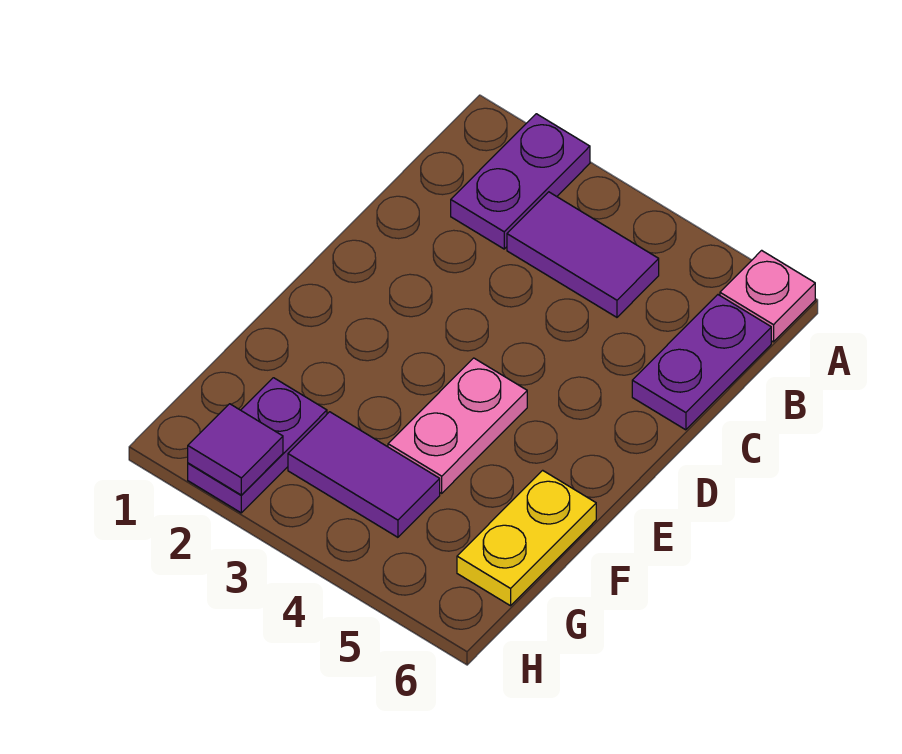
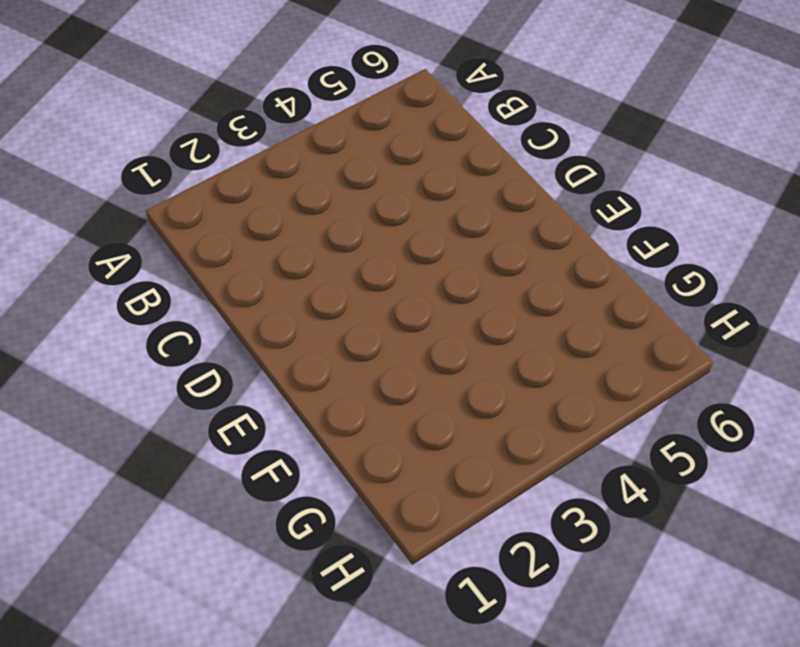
none -> purple 1x2 plate [451,114,590,249]
none -> pink 1x1 plate [720,250,815,342]

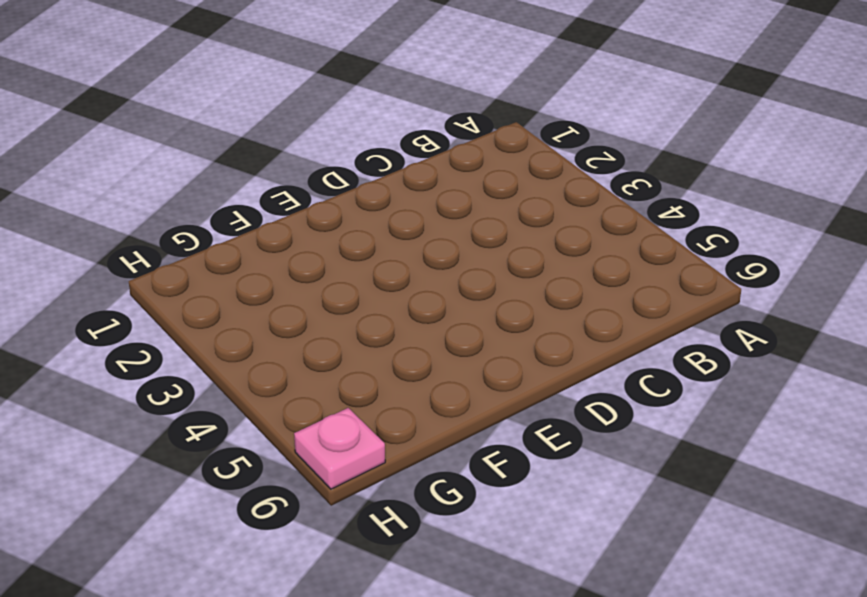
pink 1x1 plate [294,408,385,489] -> pink 1x1 plate moved to [720,250,815,342]
none -> purple 1x2 plate [451,114,590,249]
none -> purple 1x2 tile [507,192,659,317]

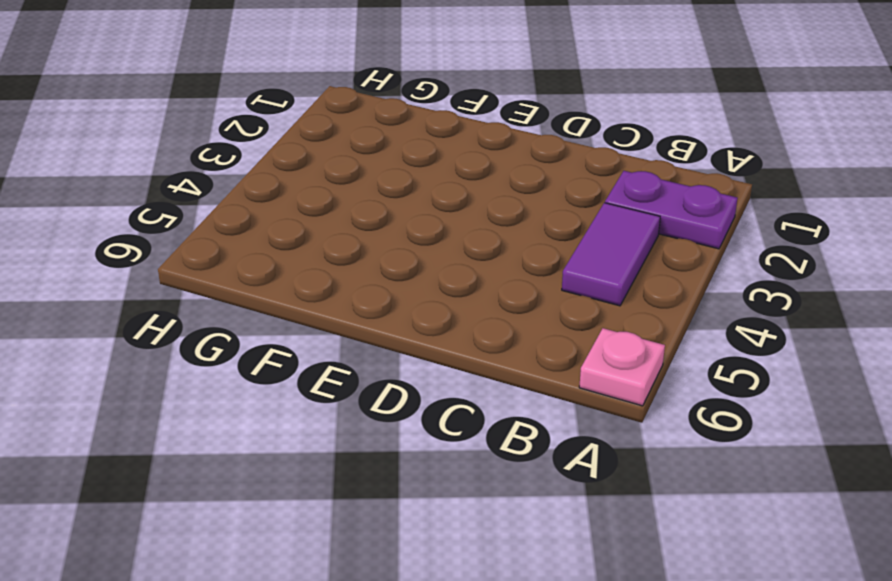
none -> purple 1x2 plate [632,295,771,430]
none -> pink 1x2 plate [388,358,527,493]

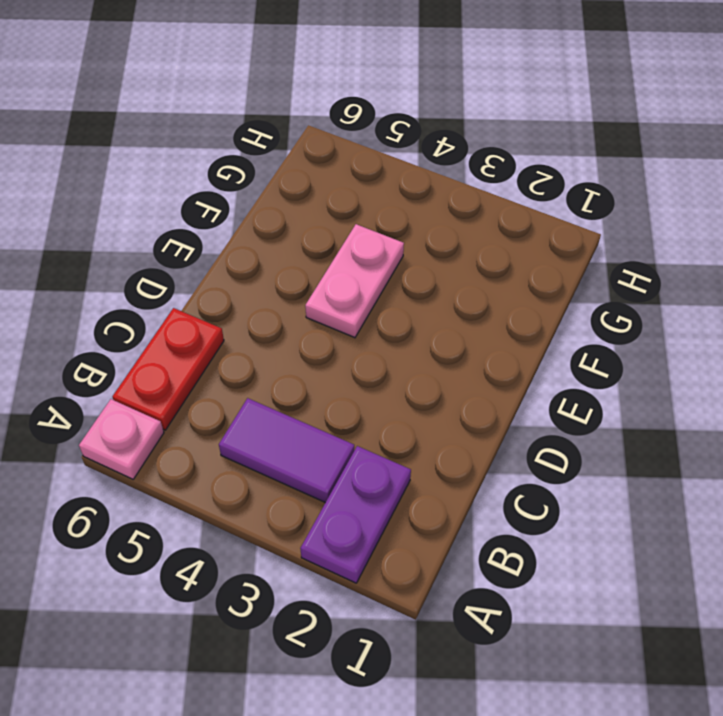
red 1x2 plate [112,308,224,430] -> purple 1x2 plate [632,295,771,430]
none -> yellow 1x2 plate [457,470,596,606]
none -> purple 1x2 plate [188,378,327,513]

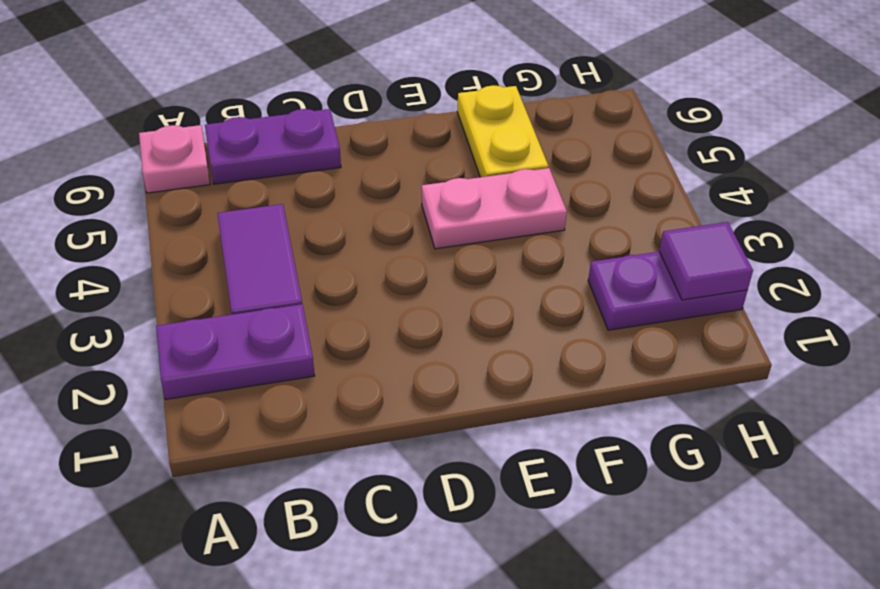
yellow 1x2 plate [457,85,548,177] -> yellow 1x2 plate turned to [457,470,596,606]
none -> purple 1x2 tile [288,412,440,537]

